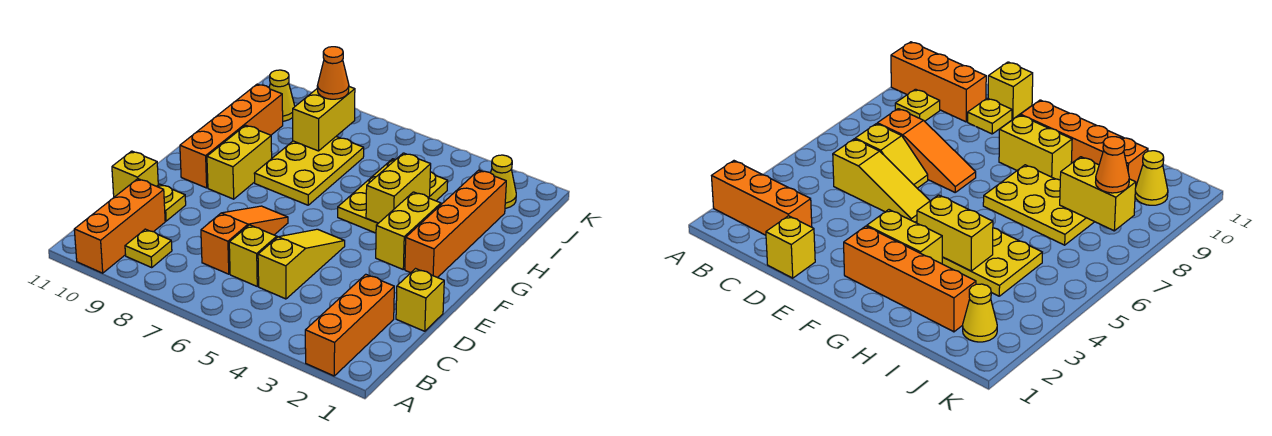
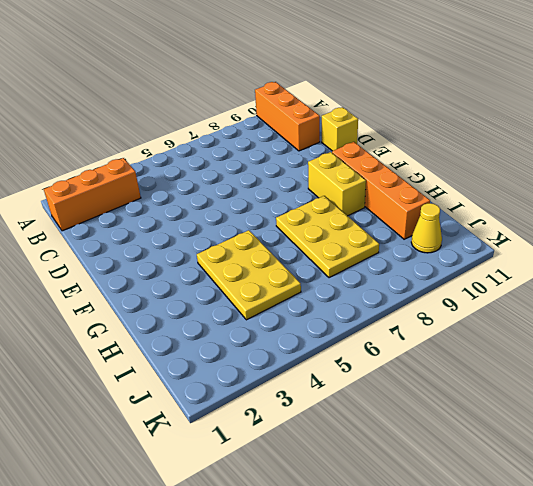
orange 1x3 brick [44,158,141,231] -> orange 1x3 brick turned to [305,274,394,376]
none -> yellow 1x1 plate [125,229,172,268]
none -> yellow 1x3 slope [258,229,345,299]
none -> yellow 1x2 slope [229,225,277,286]

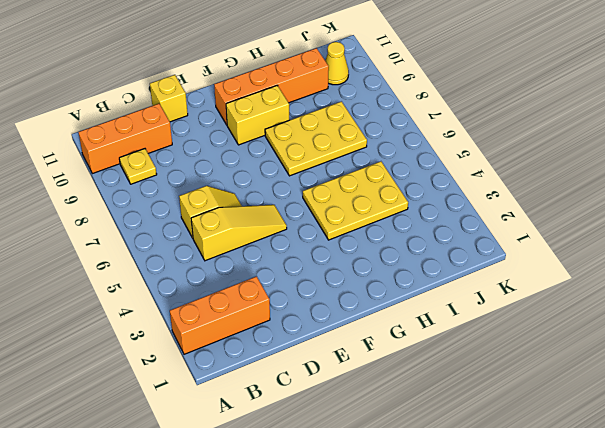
none -> orange 1x3 slope [201,206,288,274]
none -> yellow 1x1 brick [396,269,444,331]
none -> yellow 1x1 plate [157,184,186,221]

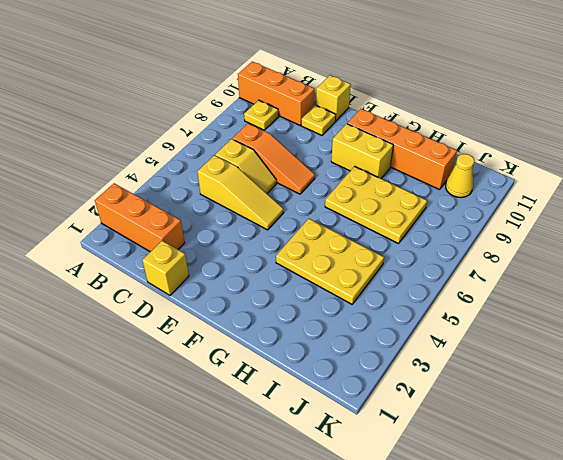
none -> orange 1x4 brick [405,170,506,278]
none -> yellow 1x2 brick [376,192,441,269]
none -> yellow 1x1 cone [491,155,516,208]

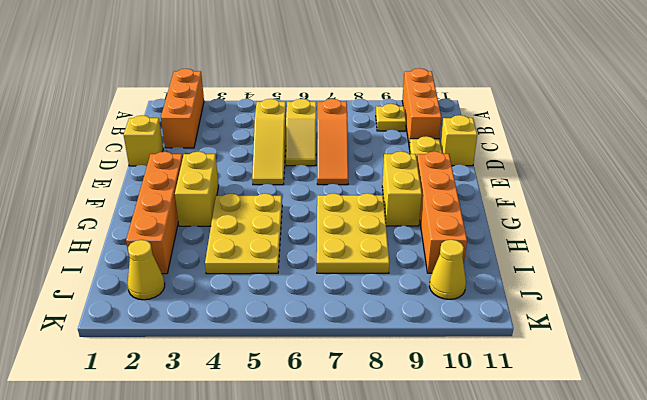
none -> yellow 1x2 brick [366,153,431,223]
none -> yellow 1x2 brick [293,87,355,151]
none -> orange 1x1 cone [317,47,349,99]

